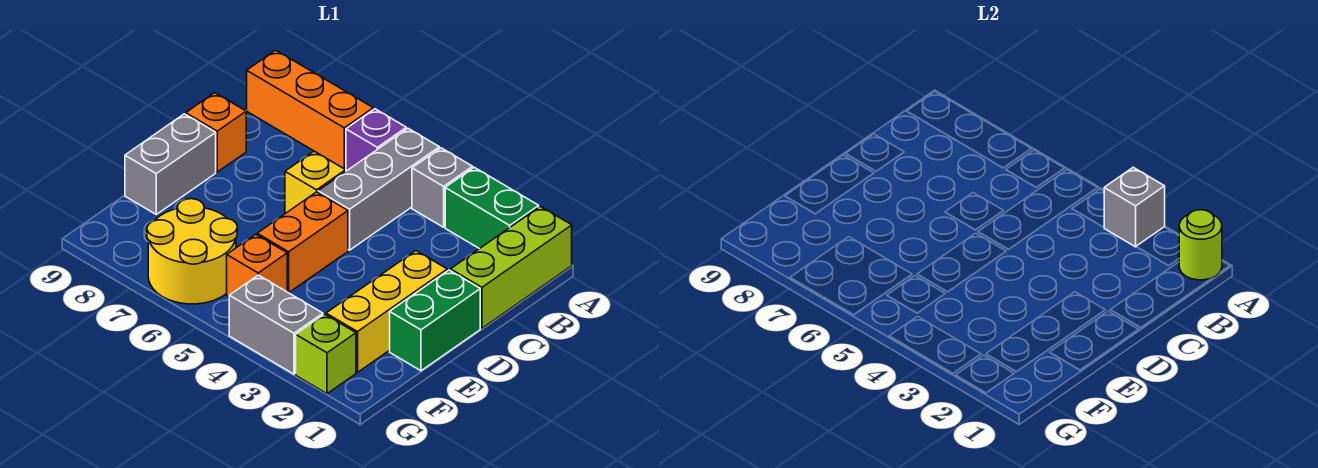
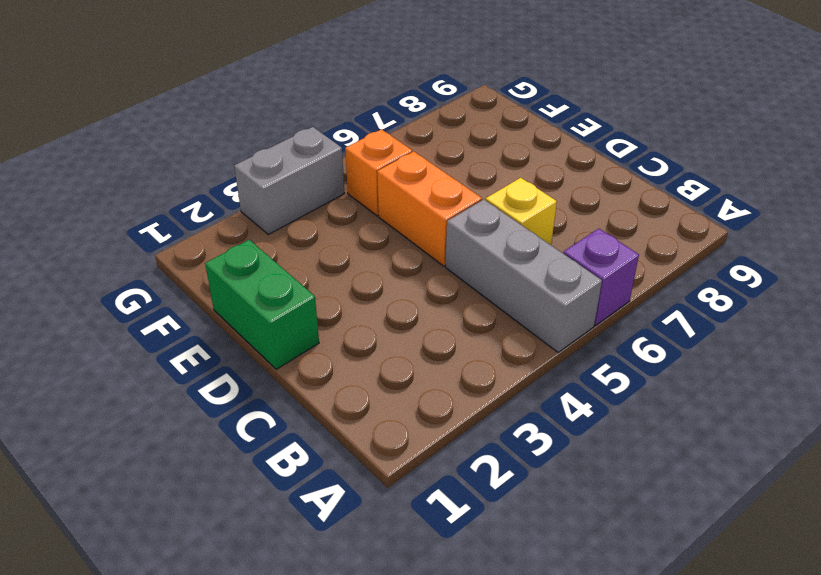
none -> lime 1x3 brick [450,206,572,328]
none -> green 1x2 brick [445,167,539,249]
none -> grey 1x1 brick [412,148,473,227]

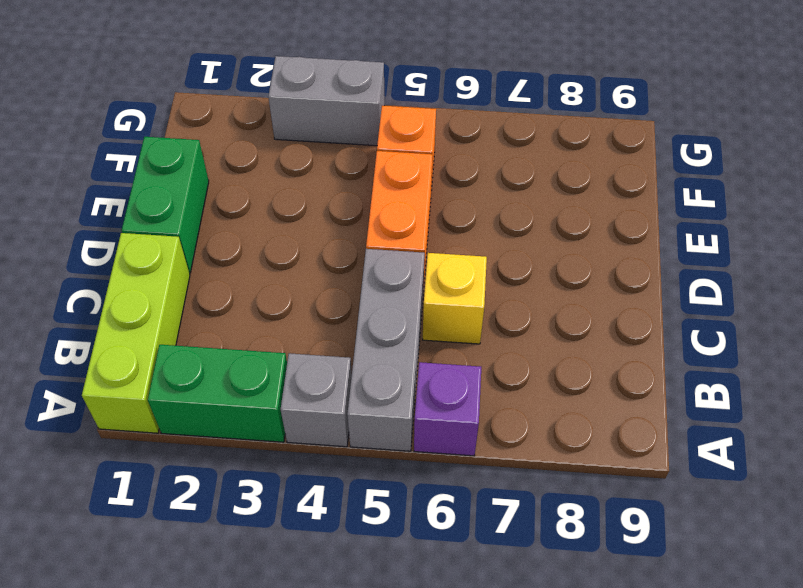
none -> orange 1x3 brick [247,50,373,169]
none -> orange 1x1 brick [186,93,246,172]
none -> yellow 1x3 brick [326,251,447,372]

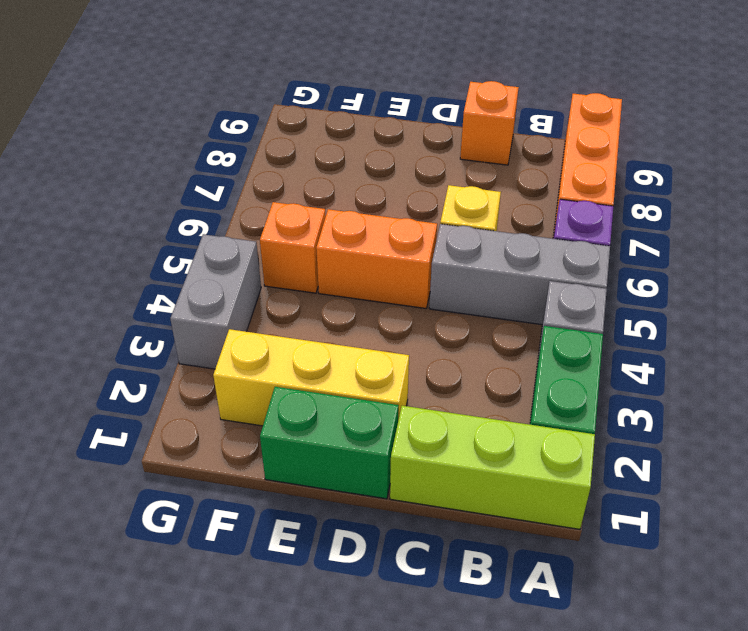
none -> grey 1x2 brick [125,114,216,214]
none -> yellow 2x2 round brick [147,199,237,304]
none -> lime 1x1 brick [296,314,356,394]

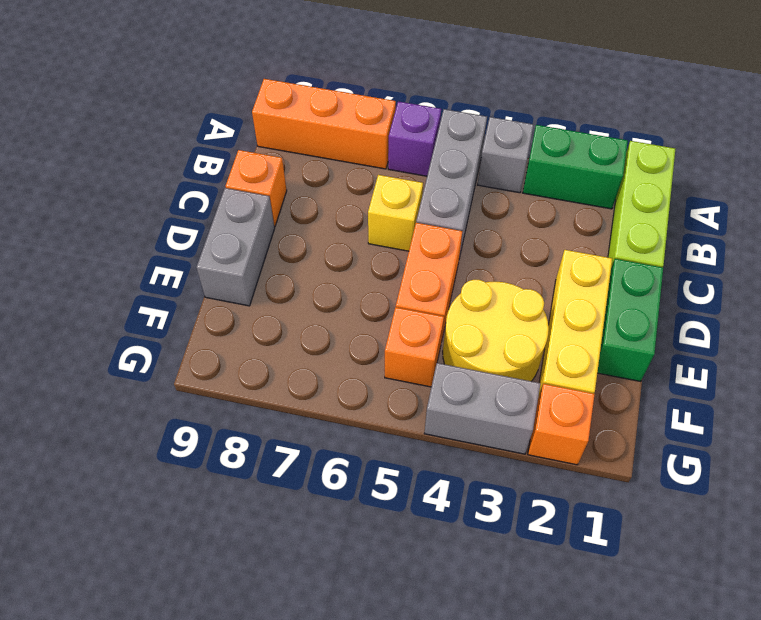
yellow 2x2 round brick [443,280,549,381] -> yellow 2x2 round brick moved to [147,199,237,304]
orange 1x1 brick [528,384,595,465] -> lime 1x1 brick [296,314,356,394]
none -> lime 1x1 round brick [1179,210,1222,280]
none -> grey 1x1 brick [1104,167,1165,247]

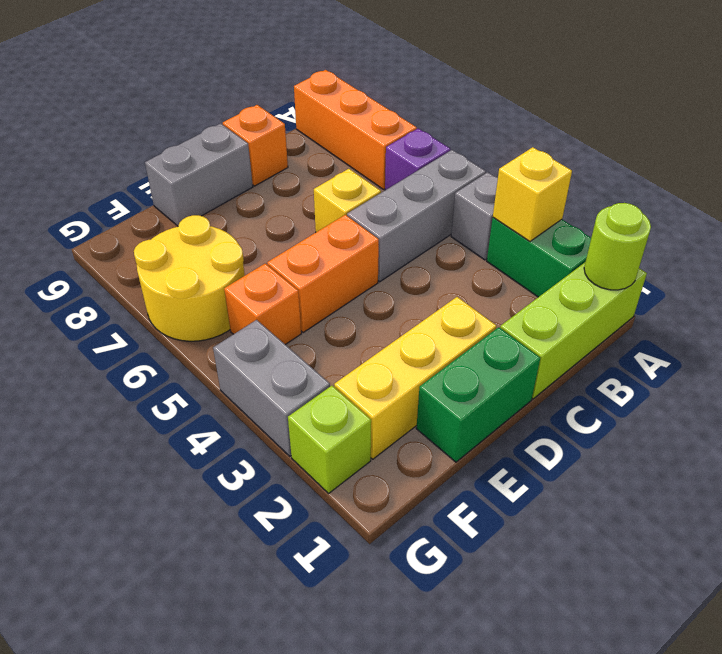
yellow 1x1 brick [493,147,572,241] -> grey 1x1 brick [1104,167,1165,247]

